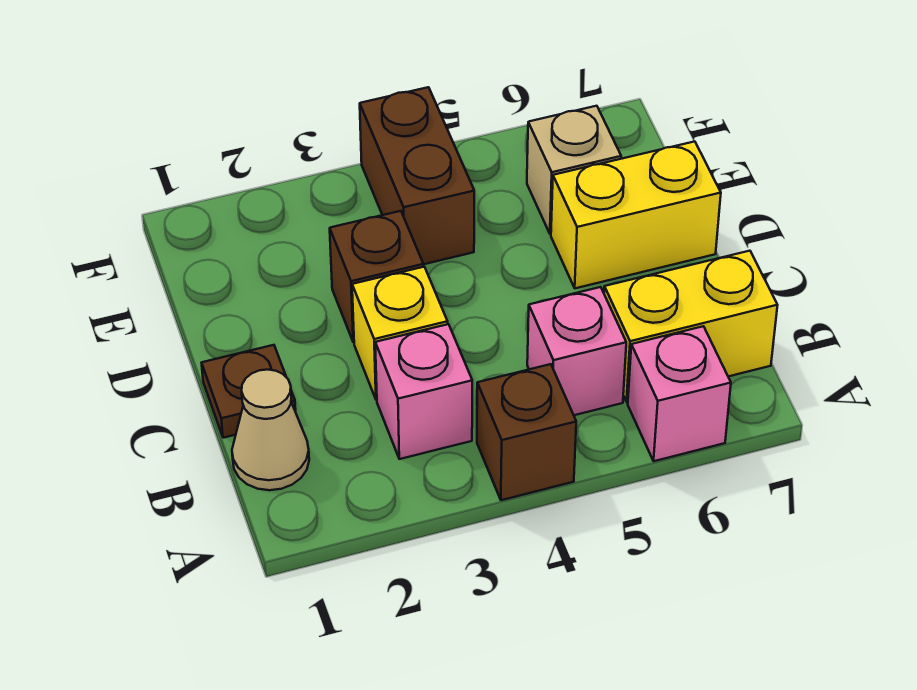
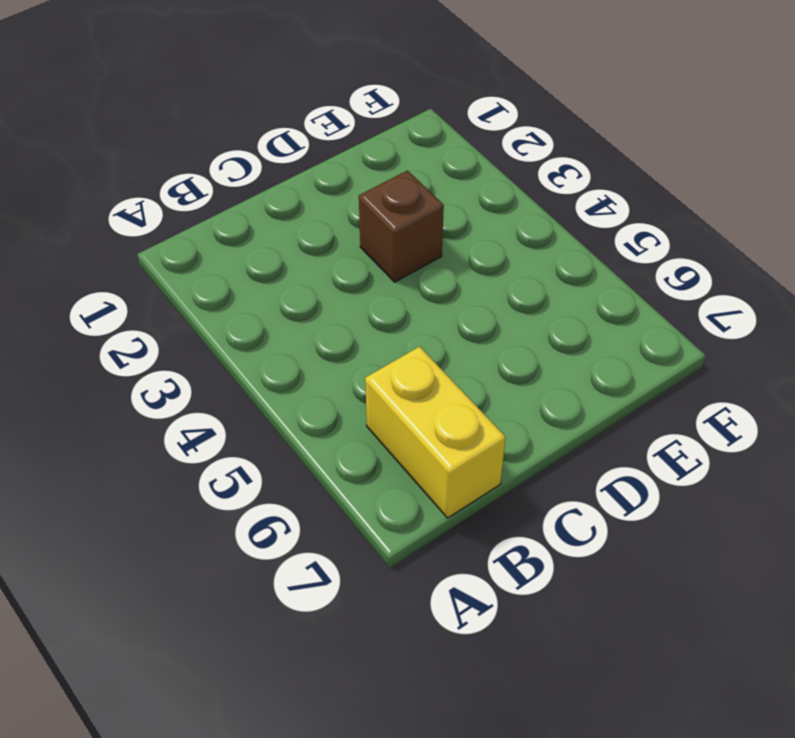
none -> brown 1x1 brick [477,364,576,500]
none -> pink 1x1 brick [628,326,731,461]
none -> tan 1x1 cone [232,370,309,490]

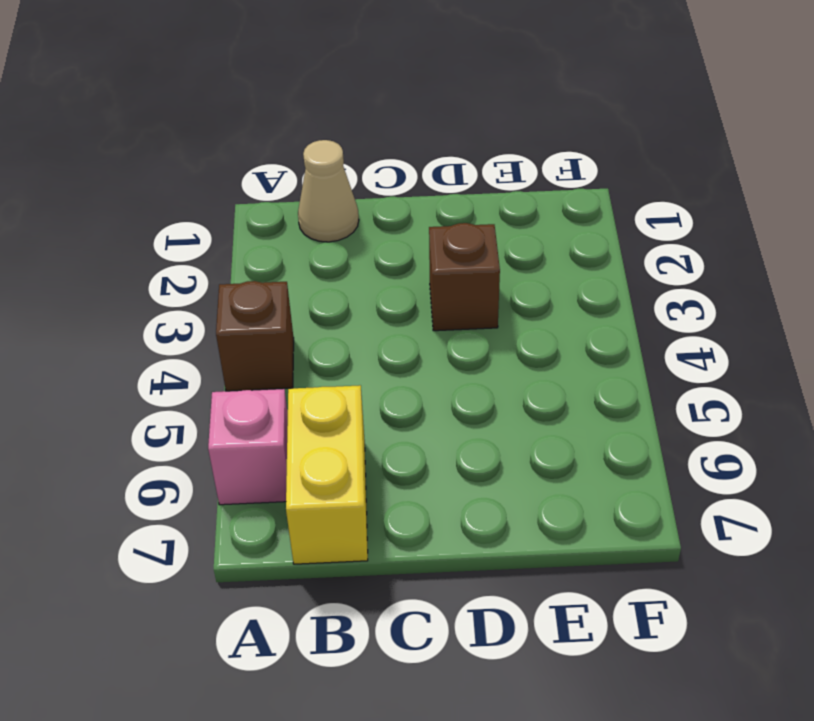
none -> pink 1x1 brick [375,324,472,459]
none -> pink 1x1 brick [527,287,626,415]
none -> brown 1x1 plate [202,345,296,438]

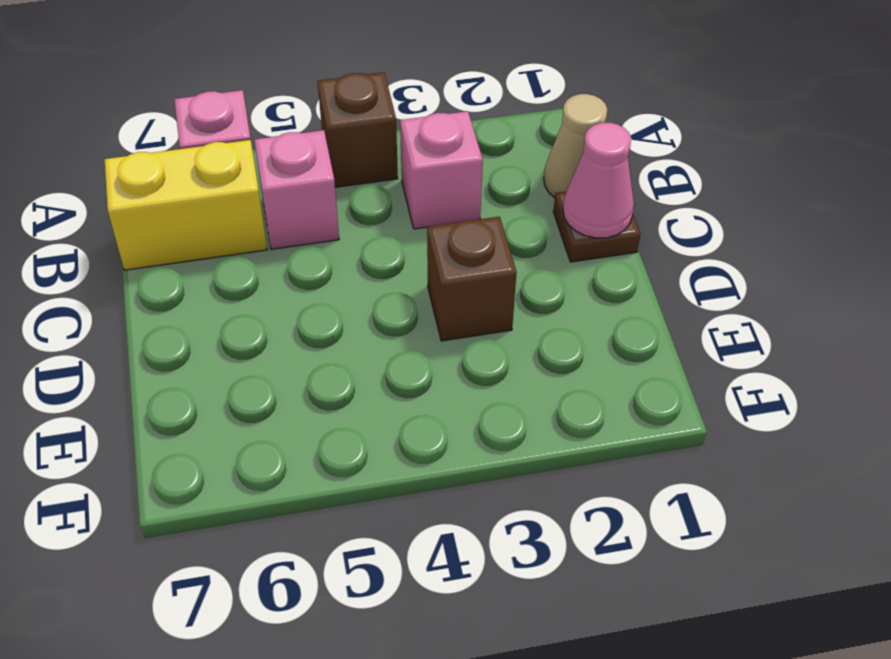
pink 1x1 cone [563,123,634,238] -> none
none -> yellow 1x1 brick [352,267,448,400]
none -> yellow 1x2 brick [551,142,721,288]
none -> brown 1x2 brick [360,87,474,264]

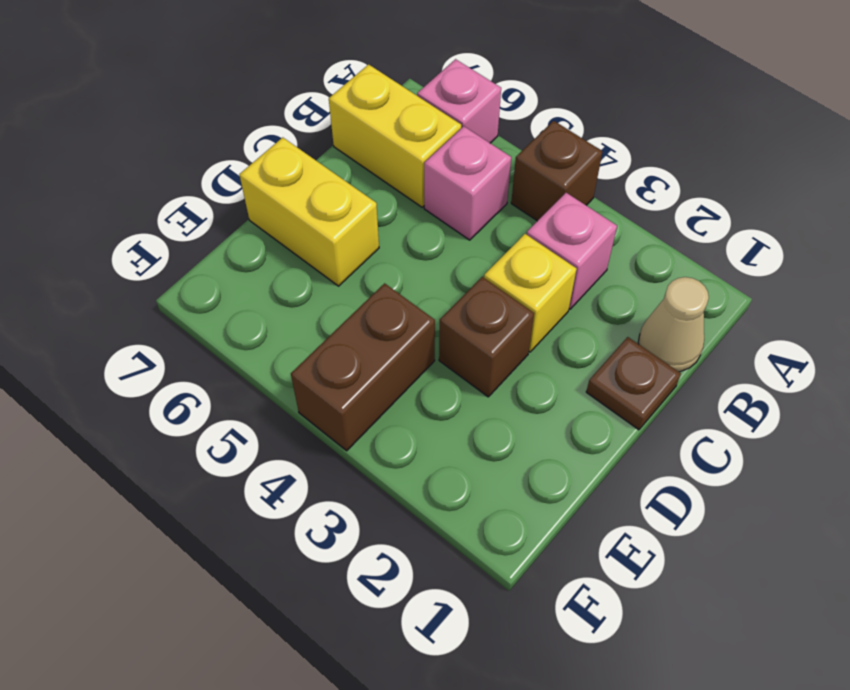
none -> tan 1x1 brick [527,106,621,234]

